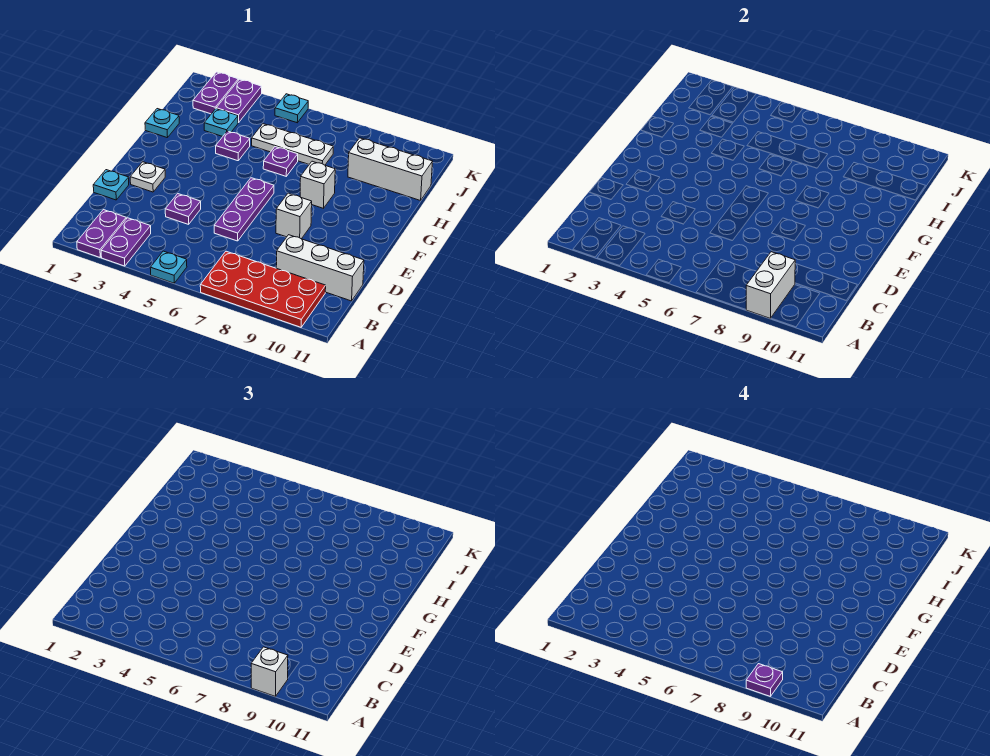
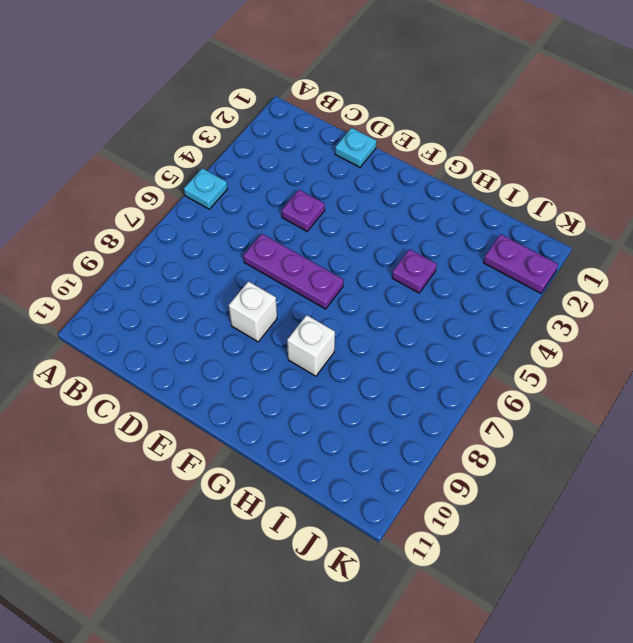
none -> purple 1x2 plate [77,210,126,257]
none -> purple 1x2 plate [101,218,151,266]
none -> red 2x4 plate [200,251,326,327]

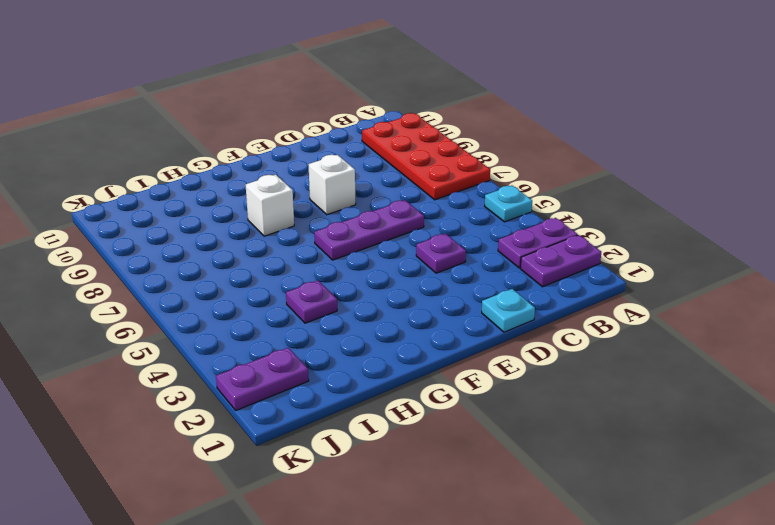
none -> white 1x3 brick [276,235,364,301]
none -> white 1x1 plate [130,162,165,192]
none -> cyan 1x1 plate [145,109,179,138]

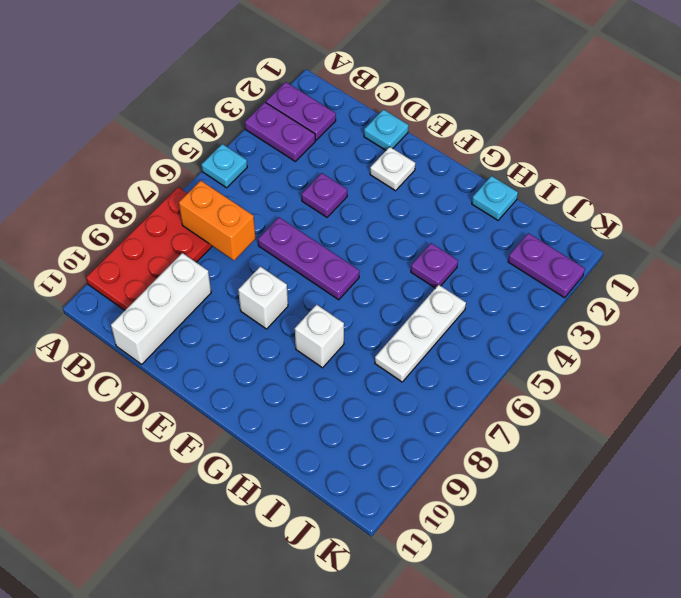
orange 1x2 brick [179,181,256,260] -> none
none -> purple 1x1 plate [263,147,298,176]
none -> cyan 1x1 plate [204,109,238,136]
none -> white 1x3 brick [348,138,433,200]

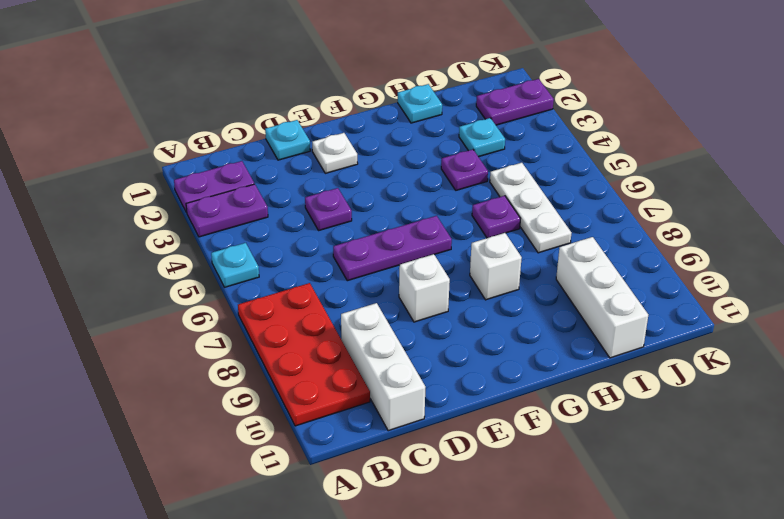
none -> purple 1x2 plate [216,79,262,123]
none -> cyan 1x1 plate [275,94,308,123]
none -> white 1x2 brick [746,252,795,319]

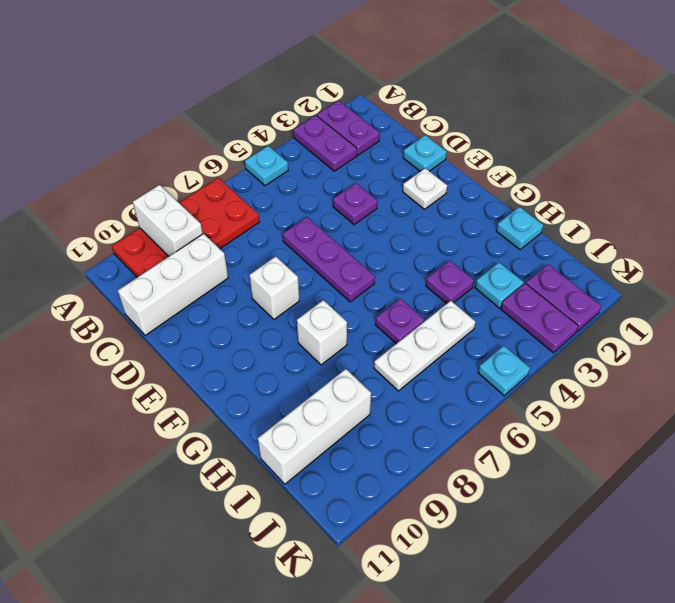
none -> white 1x1 brick [251,647,288,697]
none -> purple 1x1 plate [746,664,783,697]

